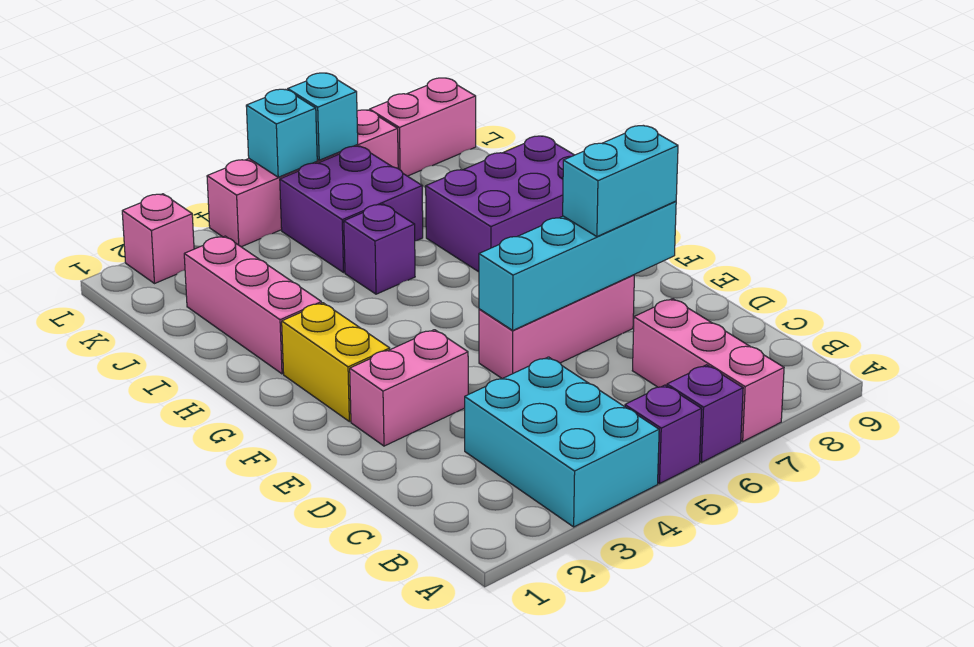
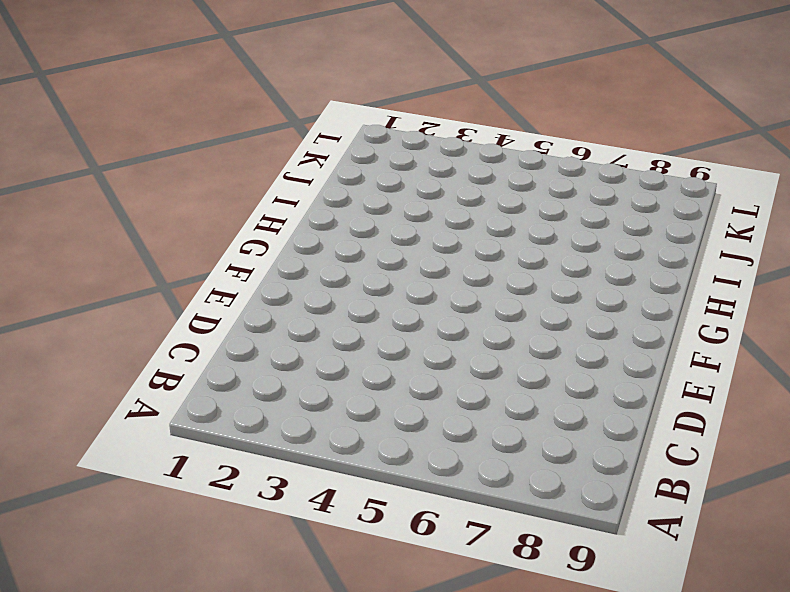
none -> cyan 2x3 brick [465,357,659,527]
none -> purple 1x1 brick [625,385,702,484]
none -> purple 1x1 brick [667,365,743,462]

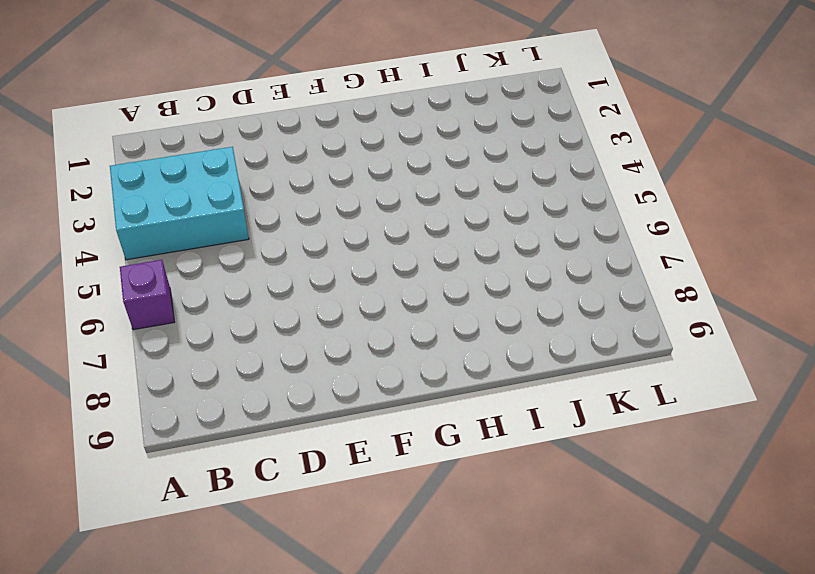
none -> purple 1x1 brick [625,385,702,484]
none -> pink 1x3 brick [632,299,784,441]
none -> pink 1x2 brick [350,330,468,446]

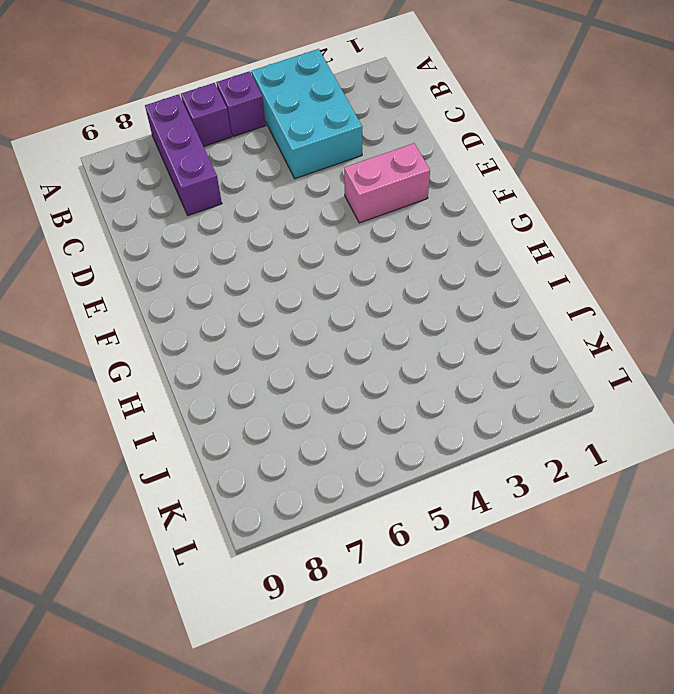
purple 1x3 brick [145,94,222,215] -> pink 1x3 brick [632,299,784,441]
none -> pink 1x3 brick [479,275,634,379]
none -> yellow 1x2 brick [282,303,390,422]
none -> pink 1x3 brick [184,236,322,374]

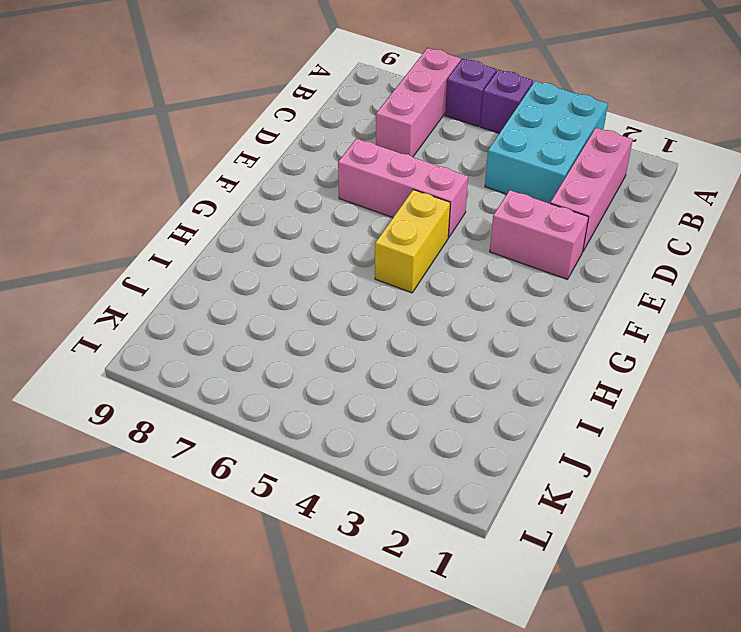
pink 1x3 brick [550,128,633,251] -> pink 1x3 brick moved to [184,236,322,374]
yellow 1x2 brick [375,190,450,293] -> yellow 1x2 brick moved to [282,303,390,422]
none -> purple 2x3 brick [426,136,574,272]
none -> purple 1x1 brick [344,204,415,294]
none -> purple 2x2 brick [280,146,423,272]

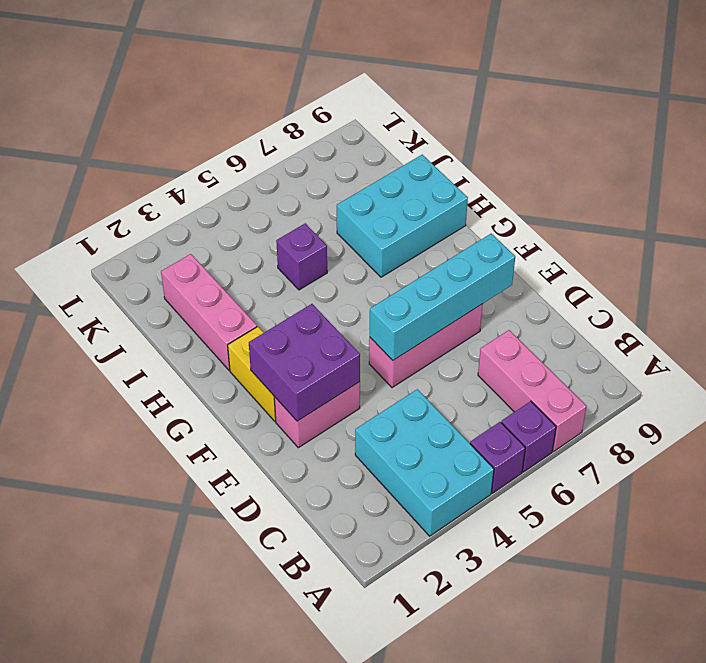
purple 2x2 brick [249,304,360,421] -> purple 2x2 brick moved to [280,146,423,272]
cyan 2x3 brick [337,155,468,277] -> purple 2x3 brick [426,136,574,272]
none -> pink 1x1 brick [122,194,194,283]
none -> pink 1x4 brick [207,110,398,247]
none -> pink 1x2 brick [370,78,476,176]

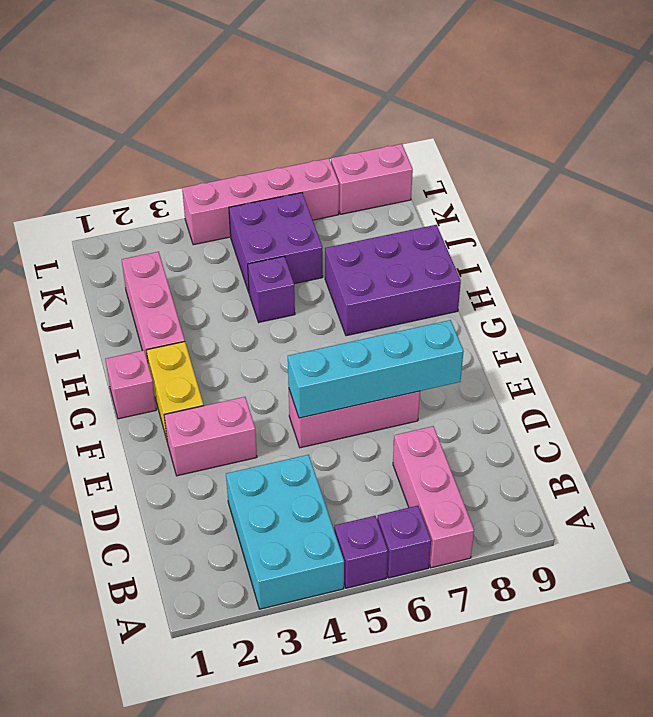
pink 1x1 brick [105,350,156,419] -> pink 1x1 brick moved to [122,194,194,283]
none -> cyan 1x1 brick [246,89,317,177]
none -> cyan 1x1 brick [288,73,358,160]
none -> cyan 1x2 brick [563,126,678,237]

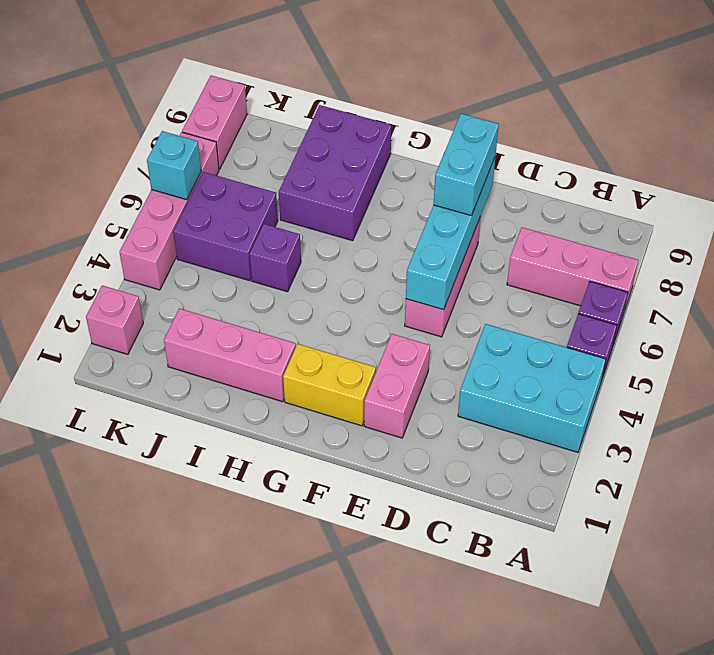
none -> cyan 1x1 brick [246,89,317,177]

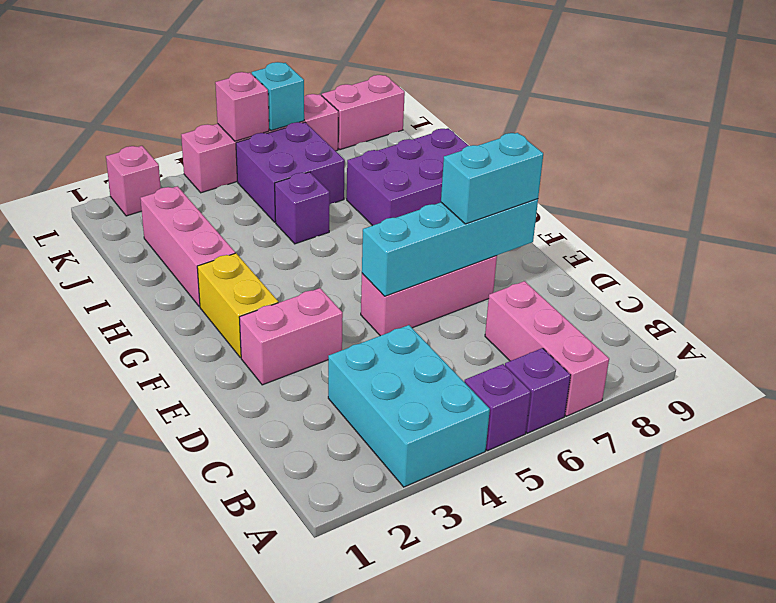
pink 1x1 brick [215,72,269,141] -> cyan 1x1 brick [246,89,317,177]

